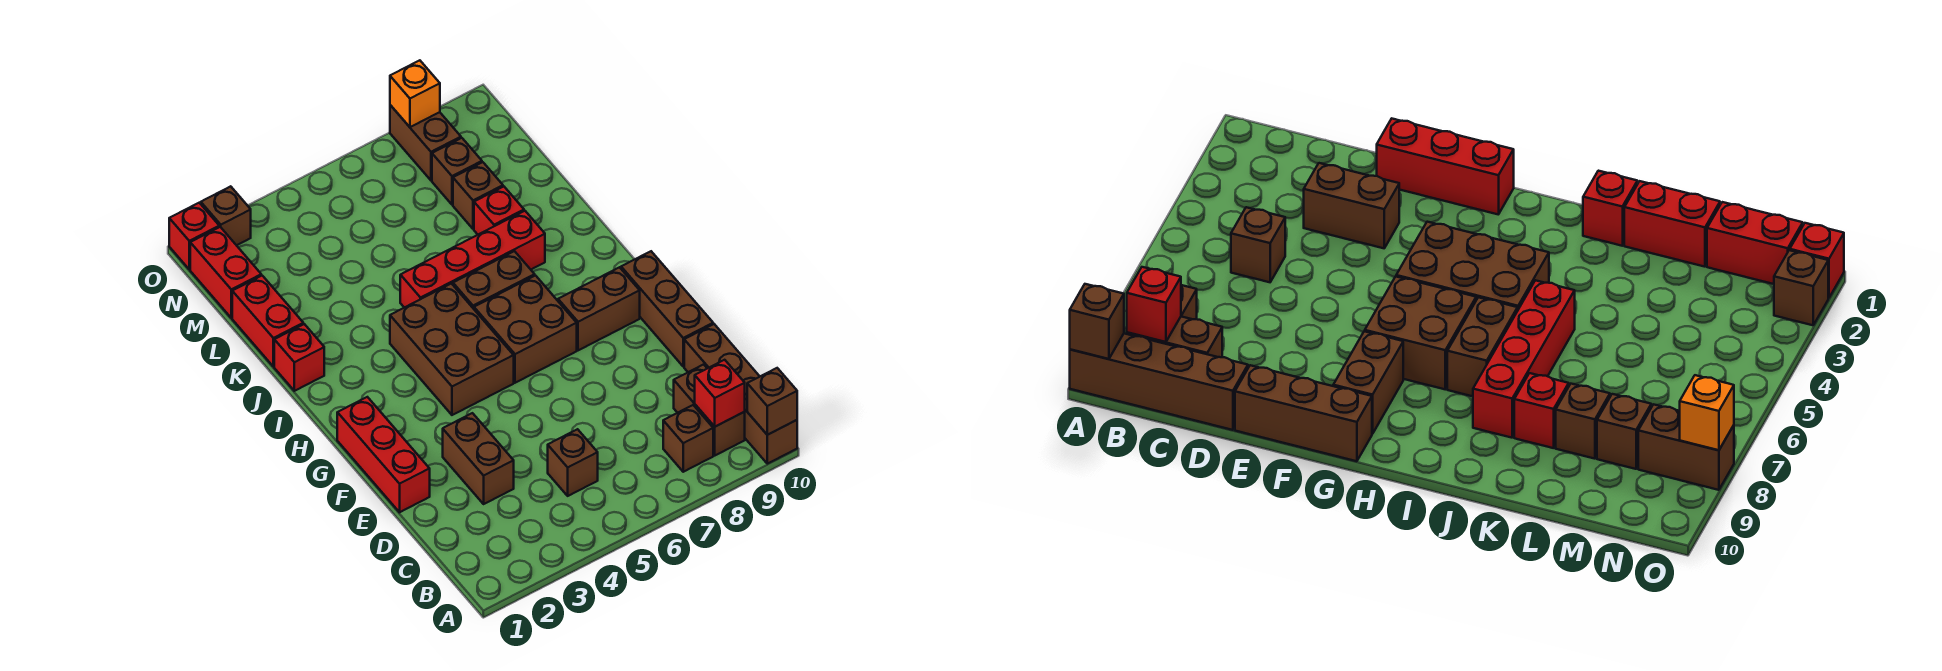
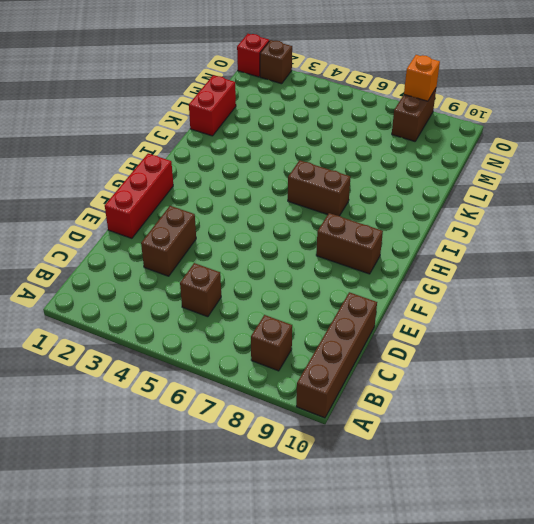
none -> brown 1x2 brick [674,364,745,455]
none -> brown 1x3 brick [621,251,713,366]
none -> brown 2x3 brick [390,284,514,415]

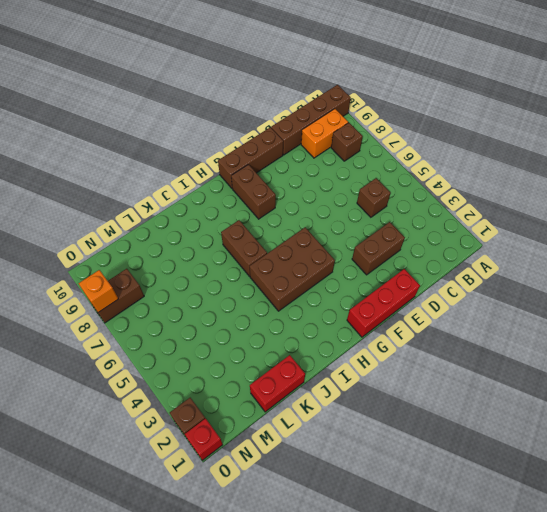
orange 1x2 brick [301,109,348,158] -> brown 1x2 brick [674,364,745,455]
none -> brown 2x2 brick [474,276,577,383]
none -> red 1x1 brick [274,324,324,391]
none -> red 1x4 brick [400,211,545,308]

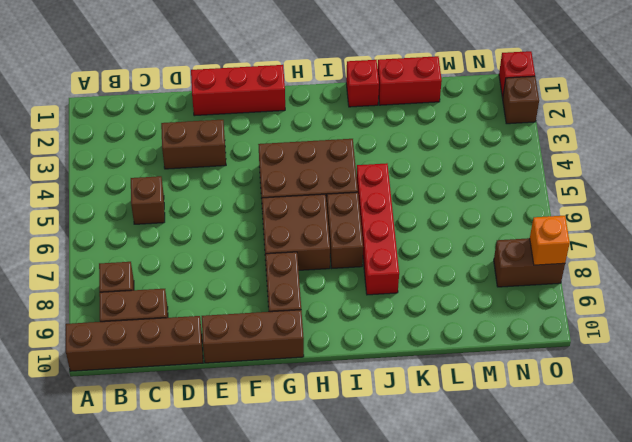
none -> red 1x1 brick [474,187,524,234]
none -> brown 1x1 brick [453,162,503,229]
none -> red 1x2 brick [190,227,261,318]

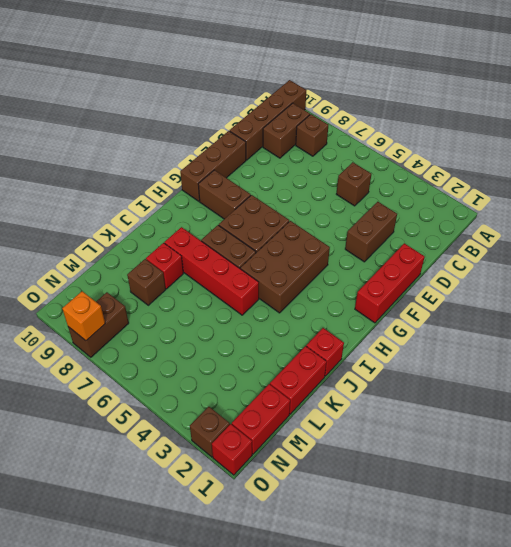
none -> brown 1x1 brick [432,138,482,205]
none -> brown 1x1 brick [747,368,797,435]
none -> red 1x1 brick [695,360,745,427]

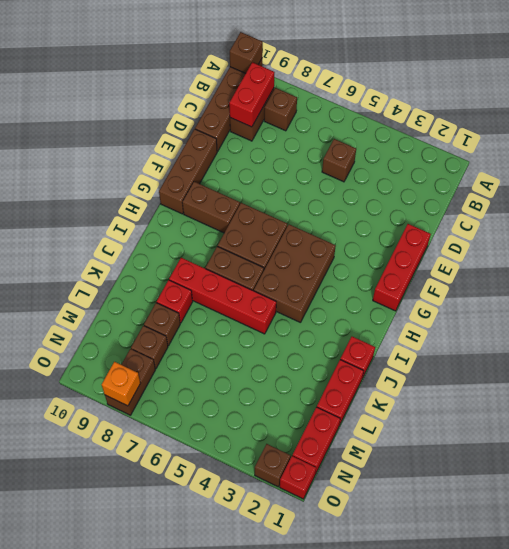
red 1x2 brick [229,62,274,127] -> red 1x1 brick [695,360,745,427]
none -> brown 1x2 brick [443,413,514,504]

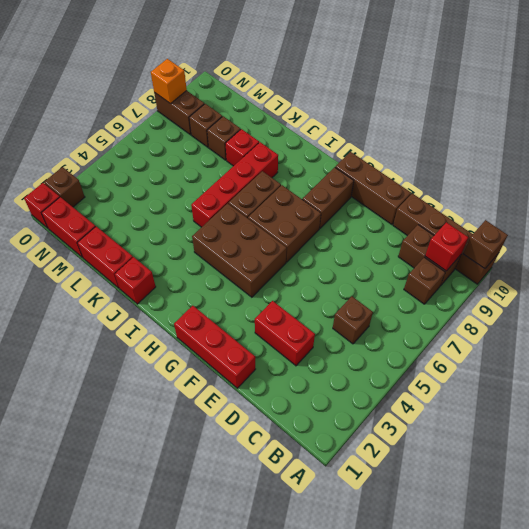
red 1x2 brick [255,301,315,366] -> brown 1x2 brick [443,413,514,504]

